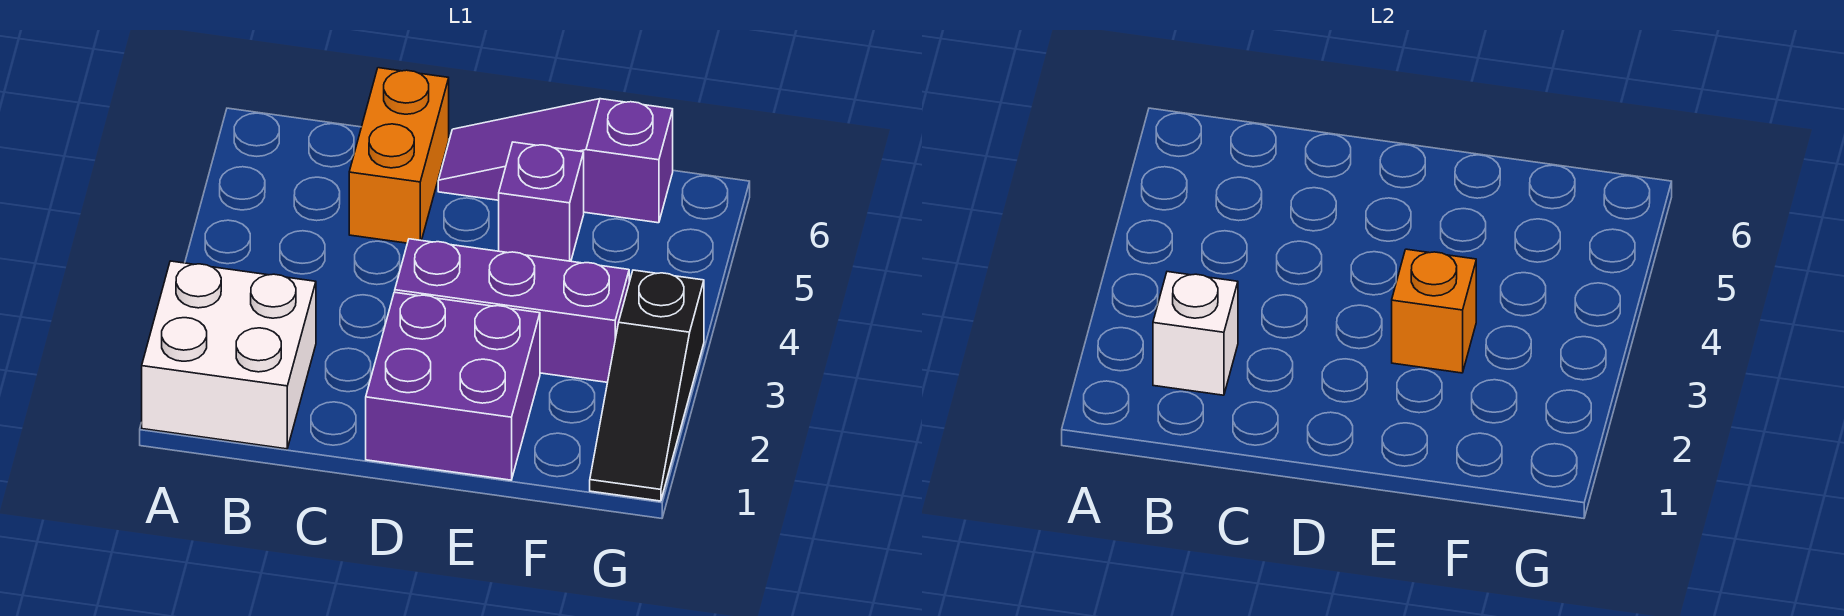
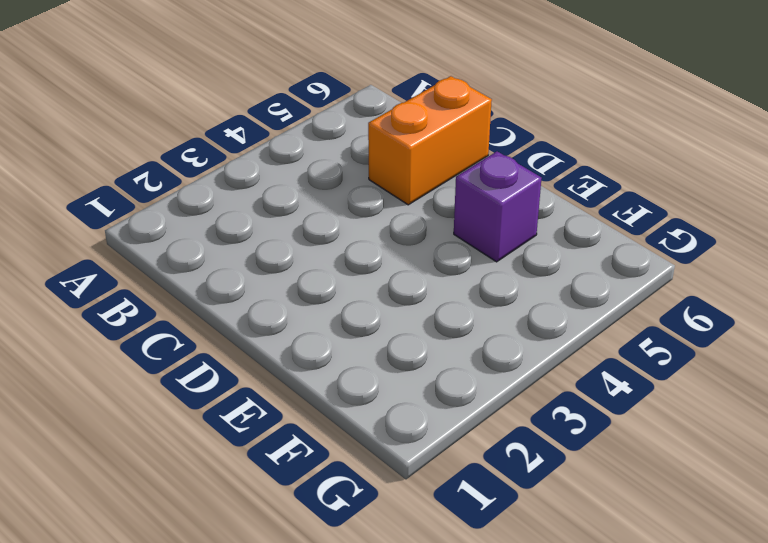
none -> white 2x2 brick [142,261,316,449]
none -> purple 2x2 brick [366,292,540,480]

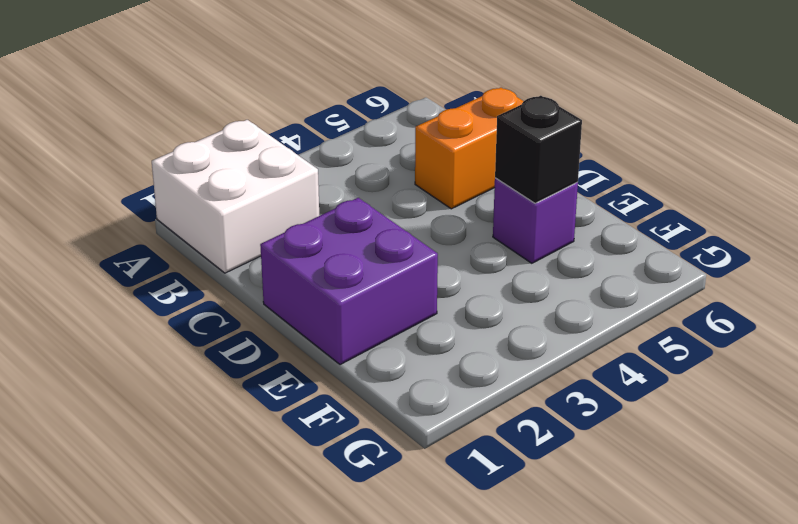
black 1x1 brick [495,96,582,203] -> none
none -> purple 1x3 brick [395,239,629,382]
none -> purple 1x3 slope [438,99,673,223]

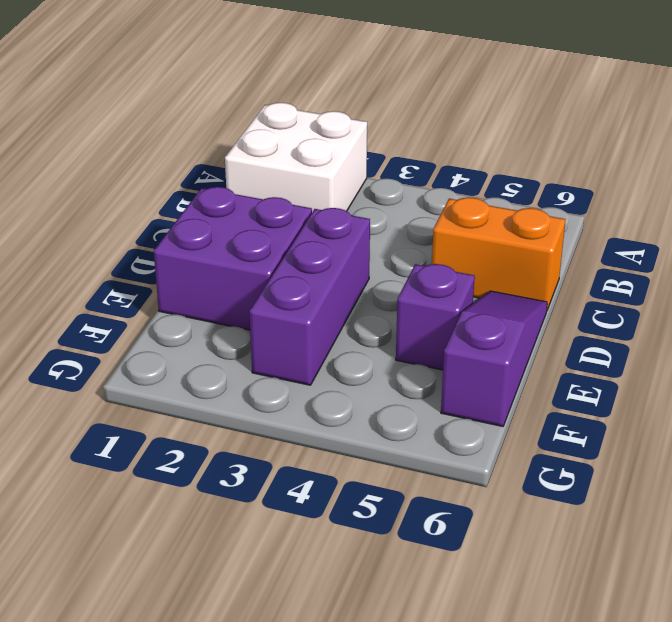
none -> black 1x3 slope [590,270,704,501]
none -> white 1x1 brick [1153,272,1238,395]

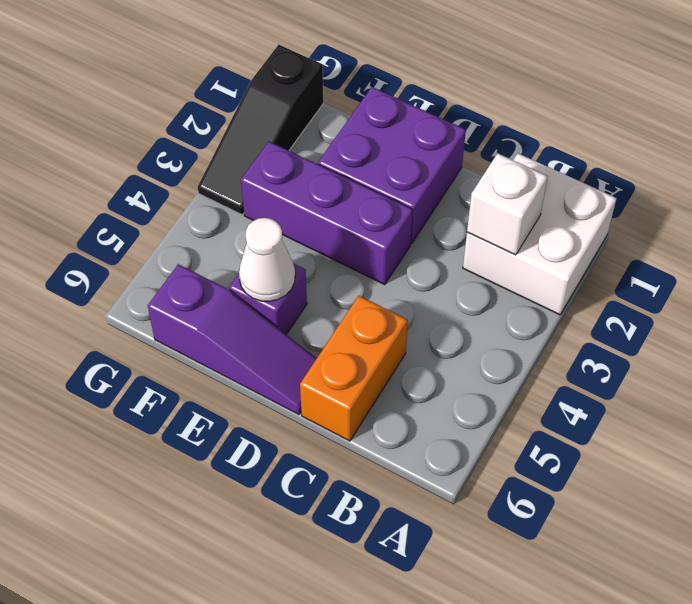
white 1x1 cone [239,218,295,302] -> none
black 1x3 slope [198,45,323,215] -> black 1x3 slope turned to [590,270,704,501]
none -> orange 1x1 brick [1392,249,1476,373]

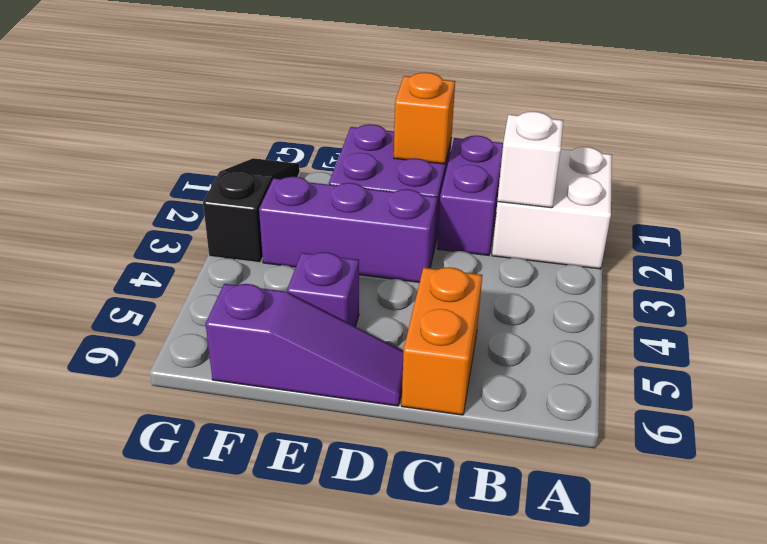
purple 1x2 brick [437,135,503,255] -> none
orange 1x1 brick [394,72,455,164] -> orange 1x1 brick moved to [1392,249,1476,373]

